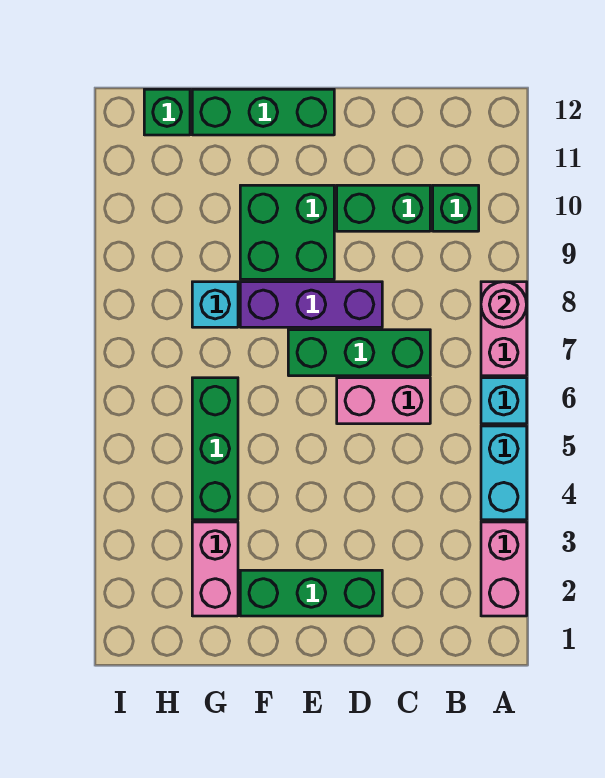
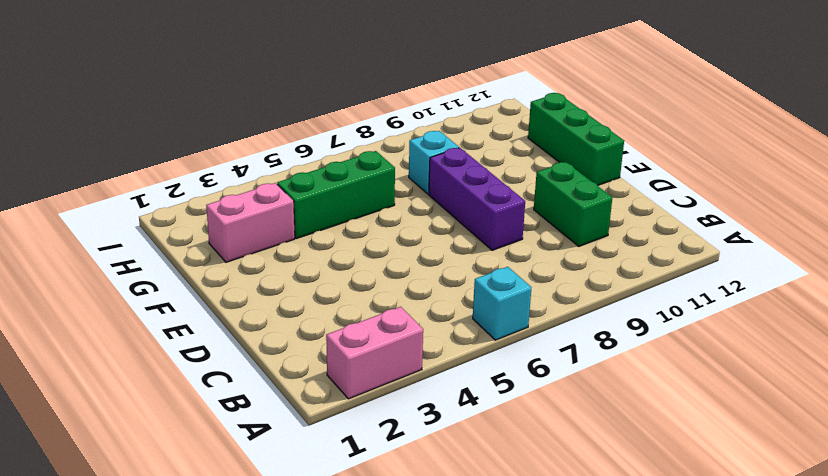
none -> cyan 1x2 brick [481,426,527,520]
none -> pink 1x2 brick [481,282,527,376]
none -> green 1x1 brick [433,185,479,231]

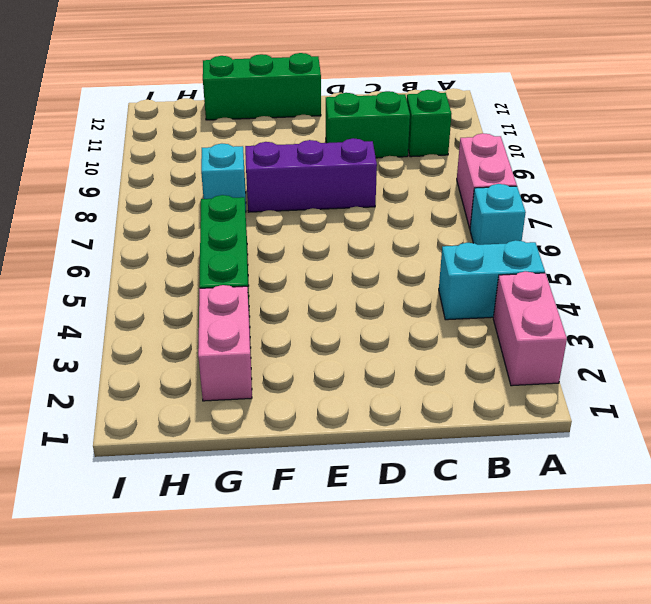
cyan 1x2 brick [439,240,545,320] -> cyan 1x2 brick turned to [481,426,527,520]
none -> pink 1x2 brick [337,378,430,424]
none -> green 1x3 brick [288,330,430,376]
none -> green 1x3 brick [240,570,382,616]

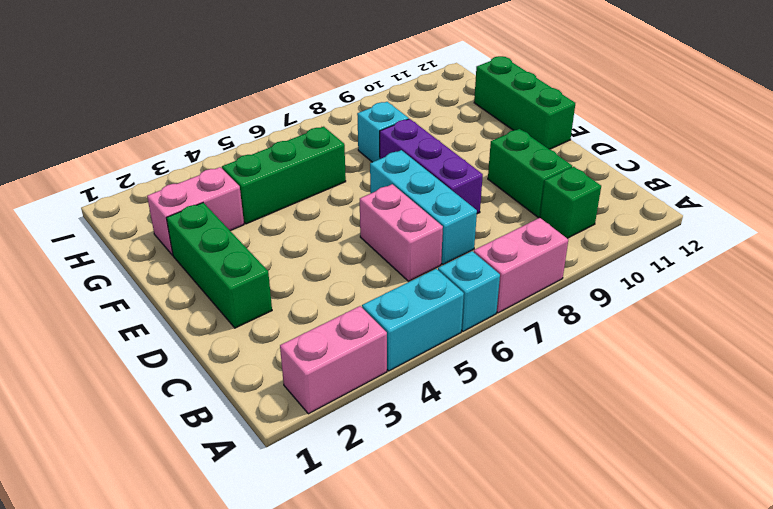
cyan 1x3 brick [370,150,477,264] -> green 1x3 brick [288,330,430,376]
none -> green 2x2 brick [240,185,334,279]
none -> green 1x1 brick [144,89,190,135]
none -> pink 1x1 round brick [481,282,527,327]

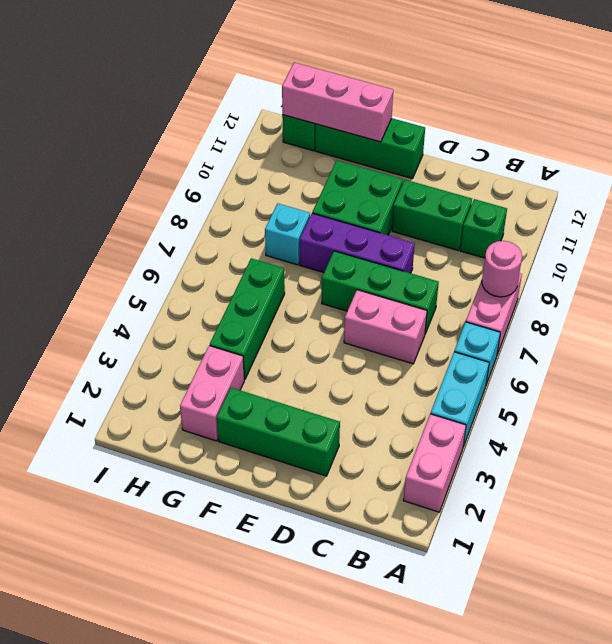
pink 1x3 brick [282,63,393,142] -> none

